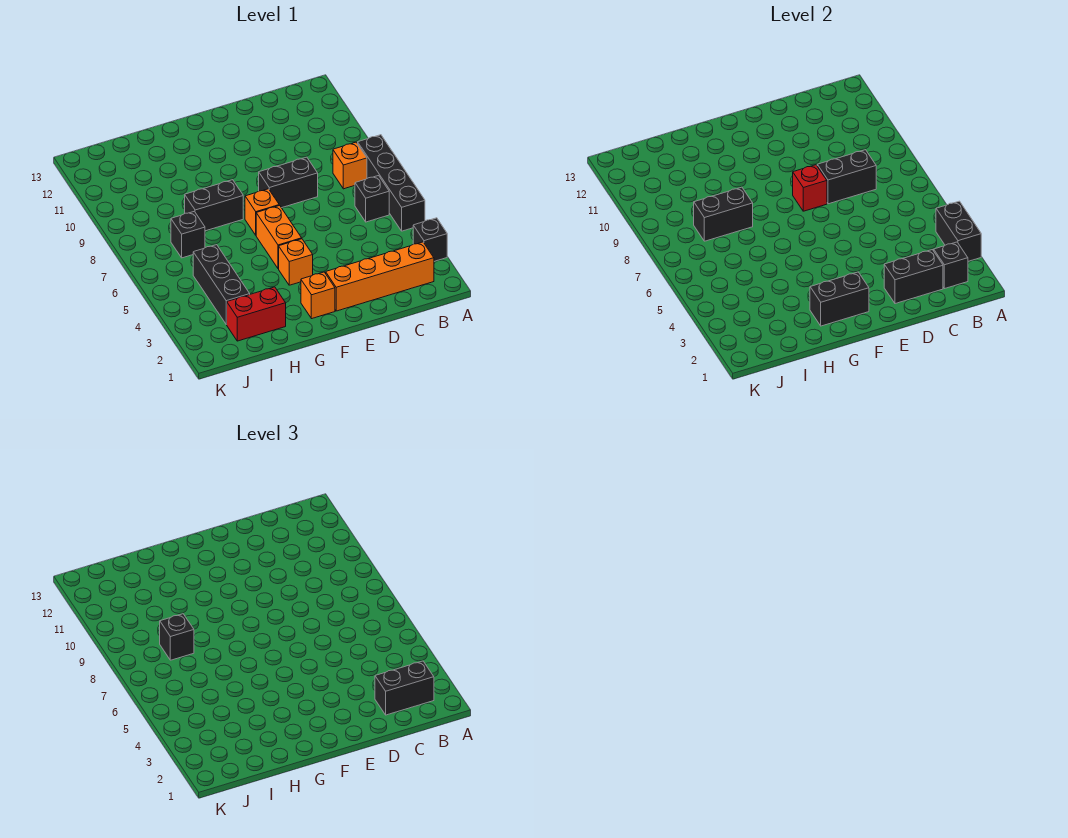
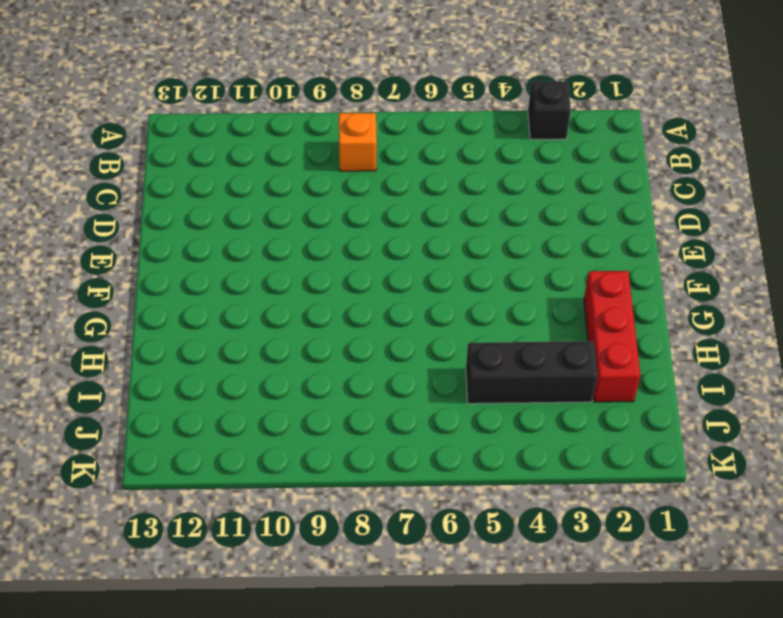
red 1x3 brick [584,271,640,402] -> red 1x2 brick [226,287,286,341]
none -> black 1x4 brick [358,135,425,231]
none -> orange 1x4 brick [326,242,434,311]
none -> black 1x1 brick [355,176,389,222]

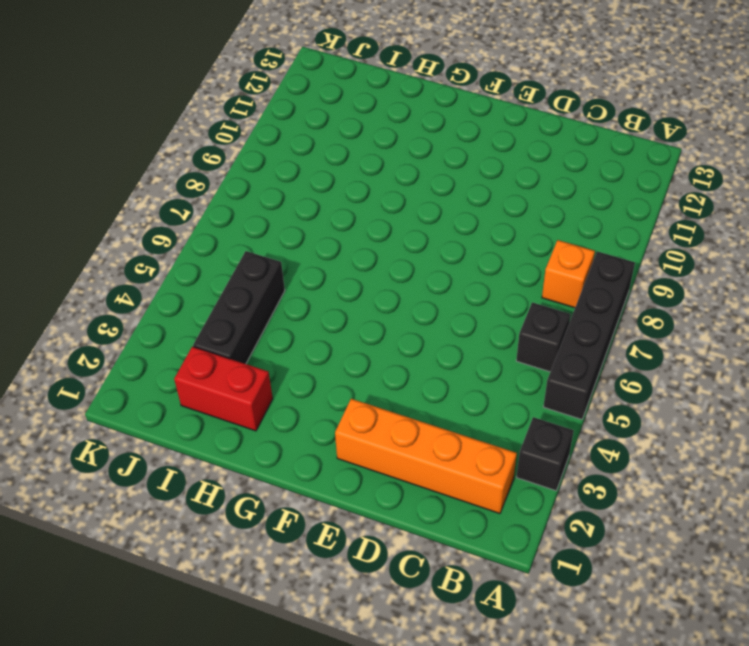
none -> black 1x2 brick [259,157,318,208]
none -> orange 1x1 brick [301,272,335,319]
none -> orange 1x1 brick [279,239,313,285]

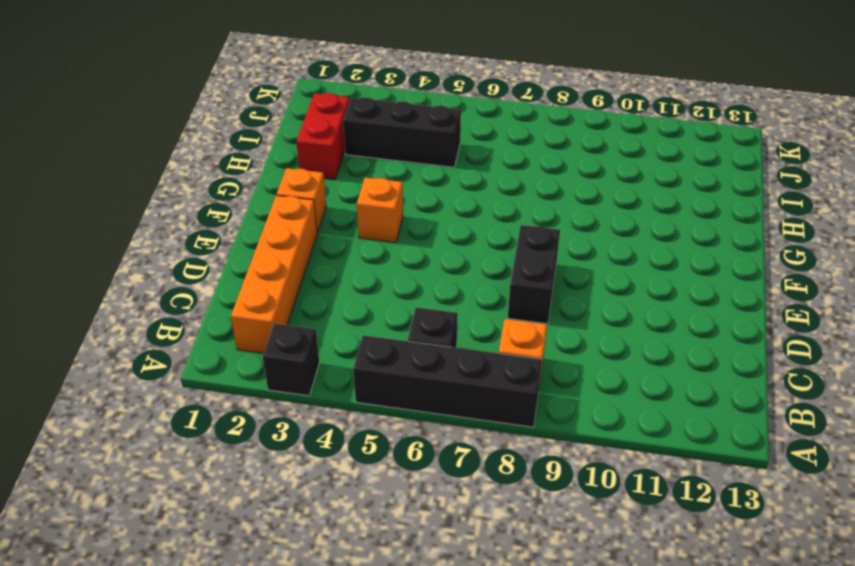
none -> orange 1x2 brick [256,205,302,269]
none -> orange 1x1 brick [245,189,279,235]
none -> black 1x2 brick [185,180,243,231]

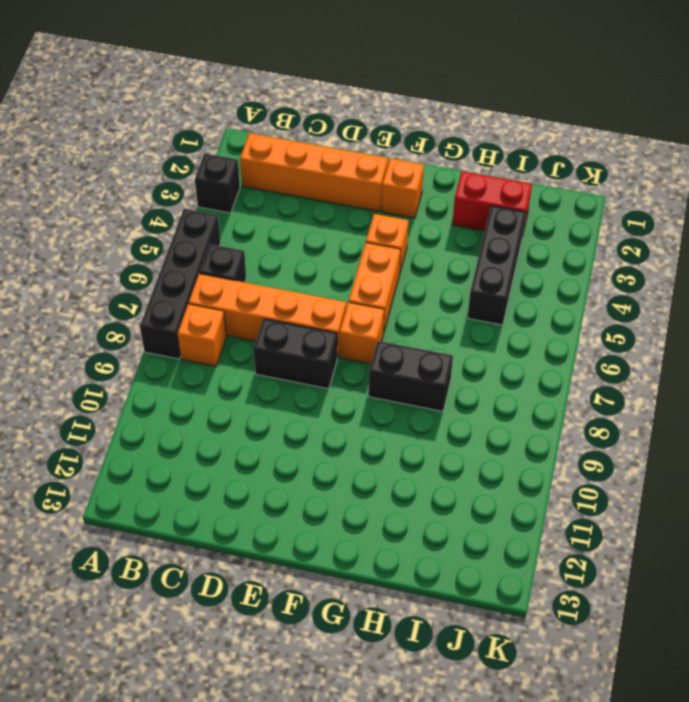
orange 1x4 brick [189,274,346,357] -> none
none -> black 1x1 brick [171,211,205,258]
none -> black 1x2 brick [936,201,981,261]
none -> black 1x1 brick [934,242,968,289]

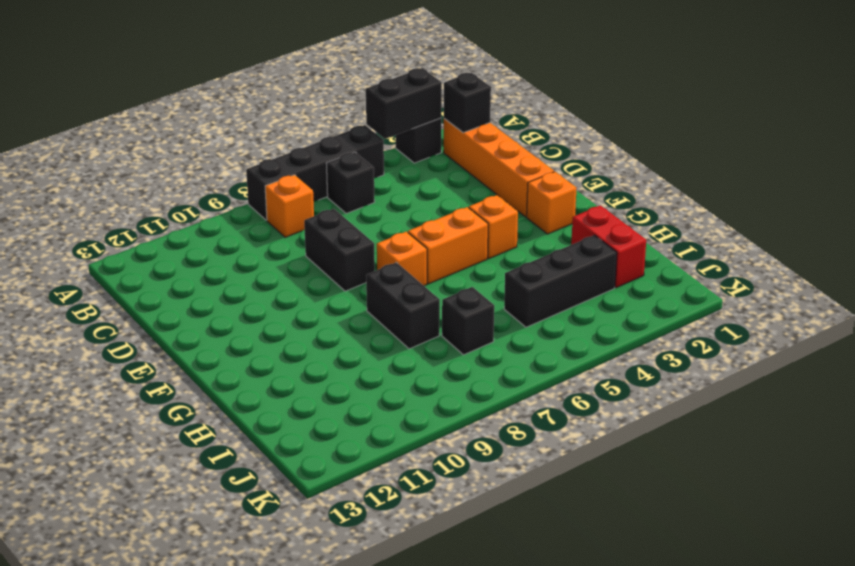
none -> black 1x2 brick [884,250,943,304]
none -> black 1x2 brick [817,150,876,204]
none -> red 1x1 brick [793,165,827,211]

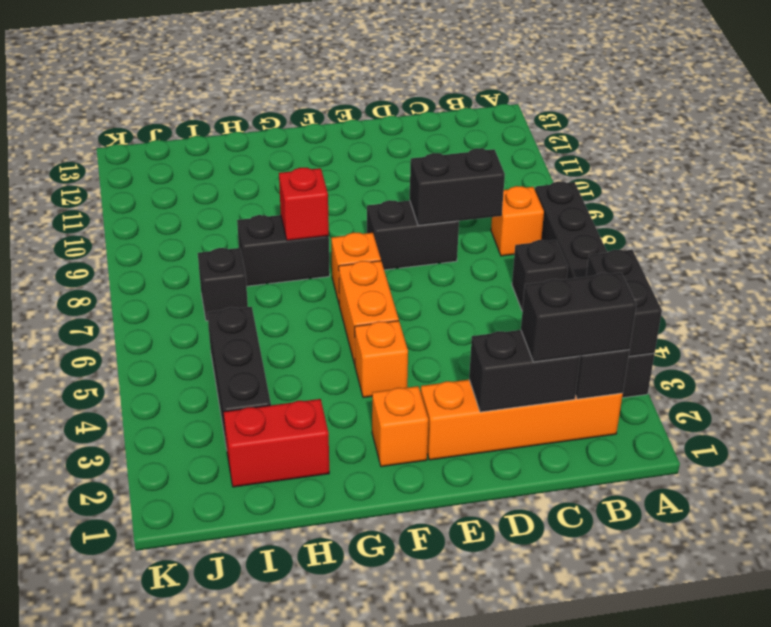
red 1x1 brick [279,168,329,241] -> red 1x1 brick moved to [793,165,827,211]
none -> black 1x2 brick [810,272,869,326]
none -> black 1x2 brick [694,187,753,241]
none -> black 1x1 brick [160,614,194,660]

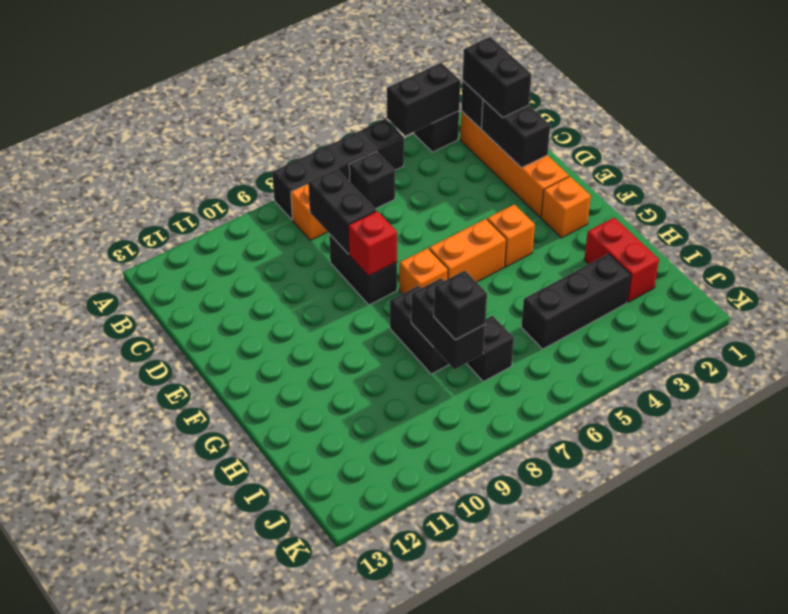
none -> black 1x2 brick [810,272,869,326]

